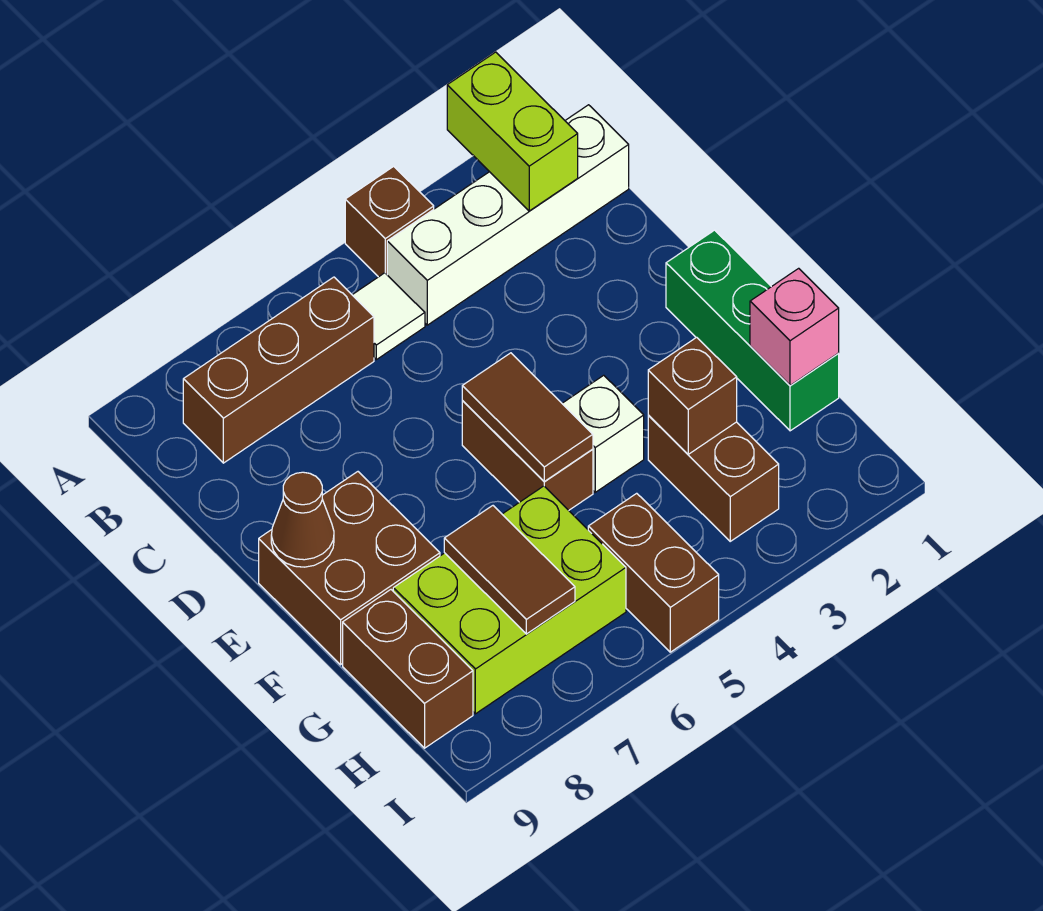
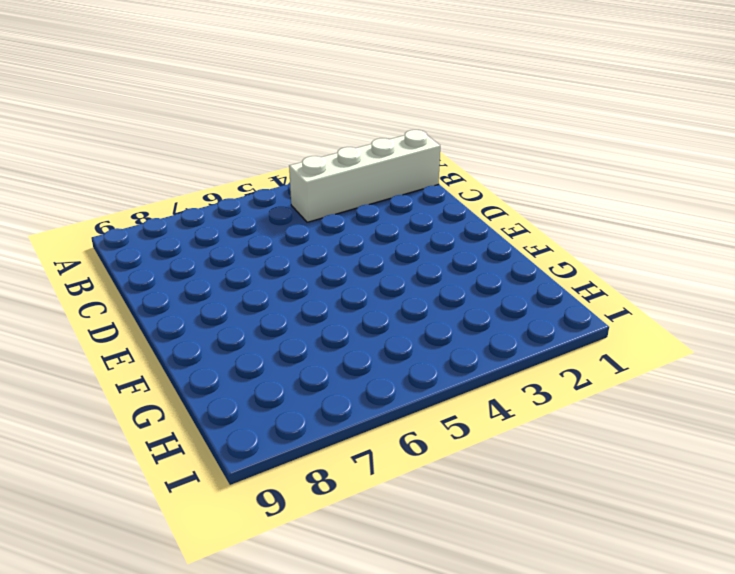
none -> brown 1x1 brick [345,166,434,277]
none -> white 1x1 tile [353,273,425,360]
none -> brown 1x3 brick [183,277,374,463]

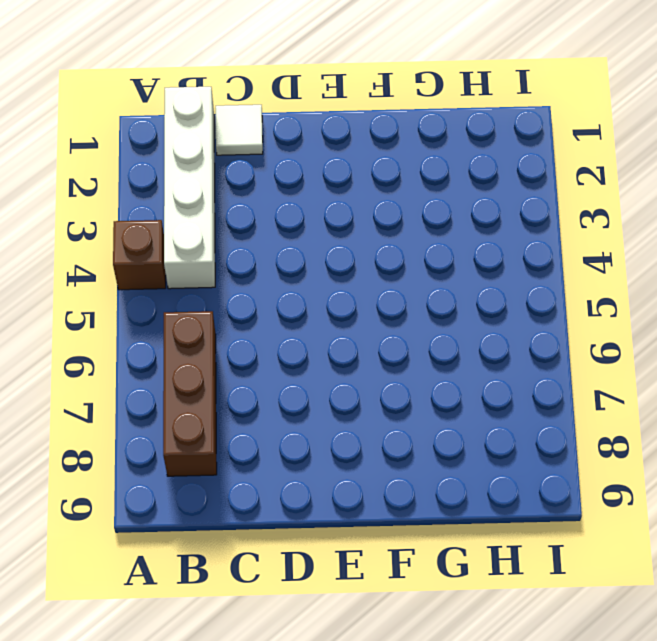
white 1x1 tile [216,105,263,155] -> white 1x1 tile moved to [353,273,425,360]
none -> green 1x3 brick [666,230,839,431]
none -> brown 1x2 brick [462,401,593,510]
none -> brown 2x2 brick [259,472,440,665]

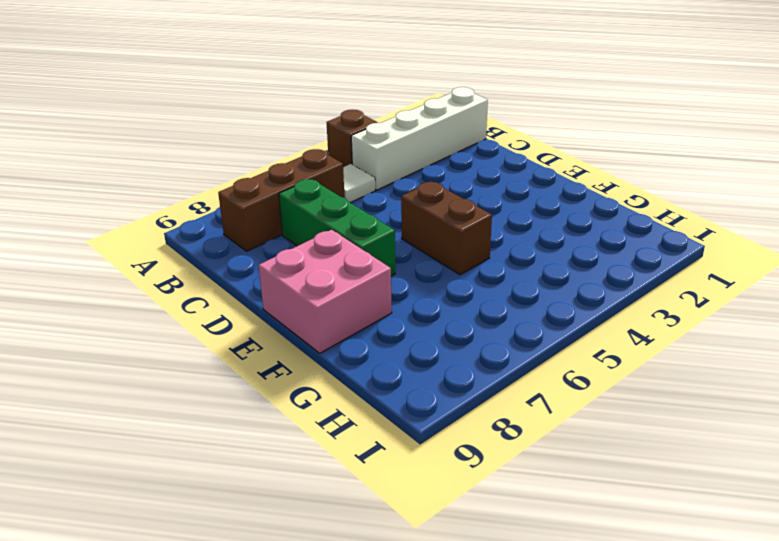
green 1x3 brick [279,179,395,276] -> green 1x3 brick moved to [666,230,839,431]
pink 2x2 brick [259,230,392,353] -> brown 2x2 brick [259,472,440,665]
none -> white 1x1 brick [562,375,644,492]
none -> brown 1x2 brick [648,415,779,541]
none -> lime 2x3 brick [393,486,626,714]

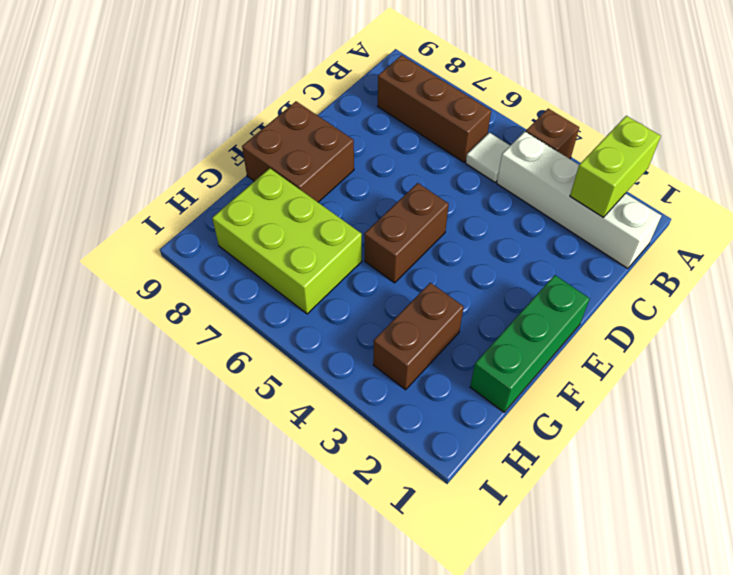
none -> white 1x1 brick [562,375,644,492]
none -> brown 1x2 brick [343,590,473,748]
none -> brown 1x2 brick [588,493,719,652]

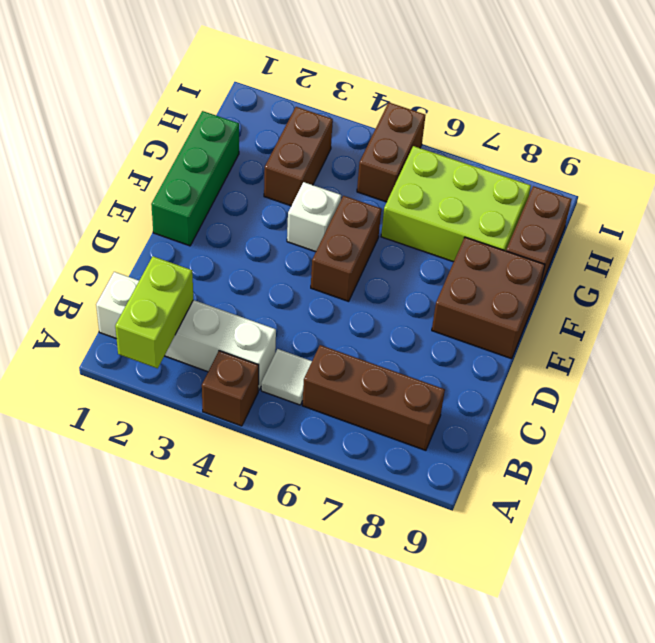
none -> brown 1x2 tile [462,353,593,481]
none -> brown 1x1 cone [271,472,334,567]
none -> pink 1x1 brick [750,268,839,385]

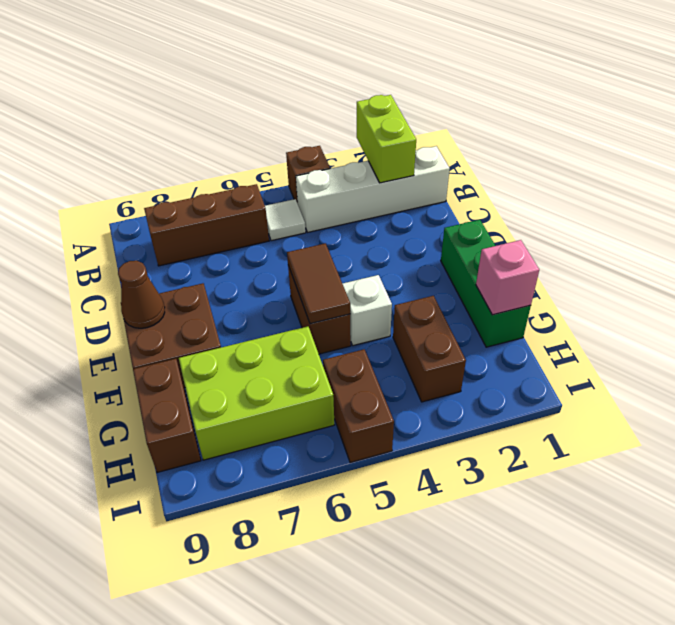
none -> brown 1x1 brick [648,337,737,454]
none -> brown 1x2 tile [444,506,575,634]

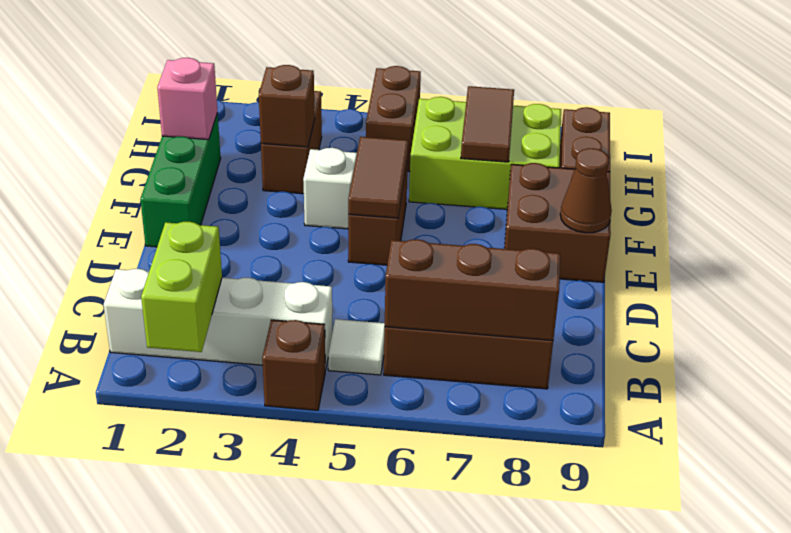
brown 1x3 brick [385,239,560,341] -> none

